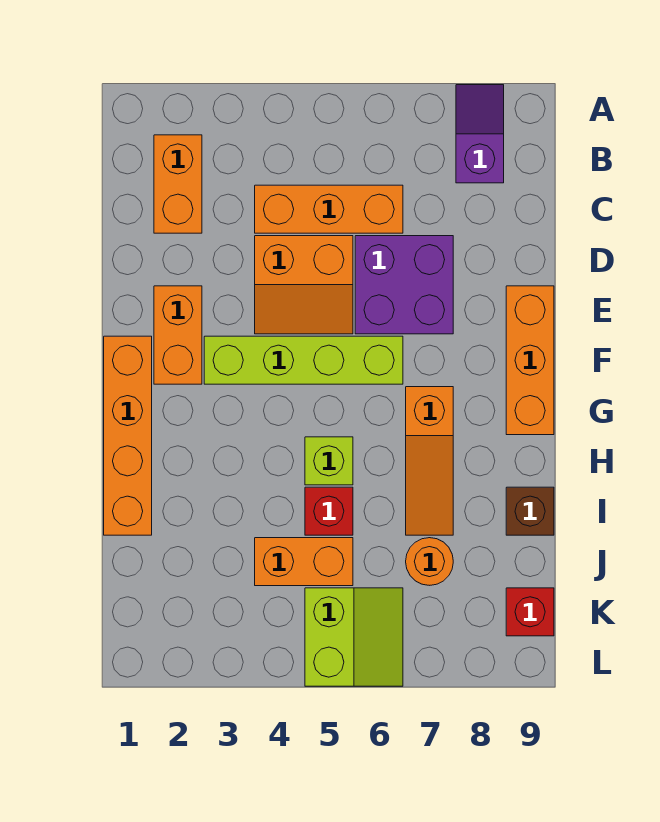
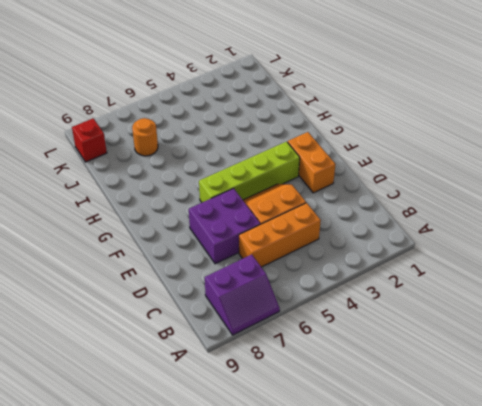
purple 2x2 slope [205,254,280,335] -> purple 1x2 slope [456,85,504,183]
none -> orange 1x2 brick [154,135,202,233]
none -> orange 1x3 brick [506,286,554,435]
none -> orange 1x4 brick [104,336,152,535]

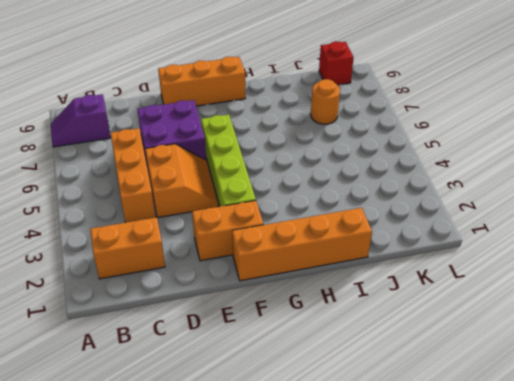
none -> orange 1x3 slope [406,387,453,535]
none -> lime 1x1 brick [305,437,353,485]
none -> red 1x1 brick [305,487,353,535]

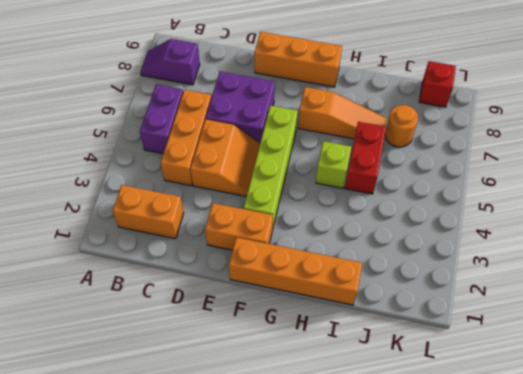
purple 1x2 brick [140,85,183,154] -> none
red 1x2 brick [345,122,386,194] -> red 1x1 brick [305,487,353,535]
none -> brown 1x1 brick [506,487,554,535]
none -> orange 1x2 brick [255,538,353,586]
none -> lime 2x2 slope [305,588,403,686]

